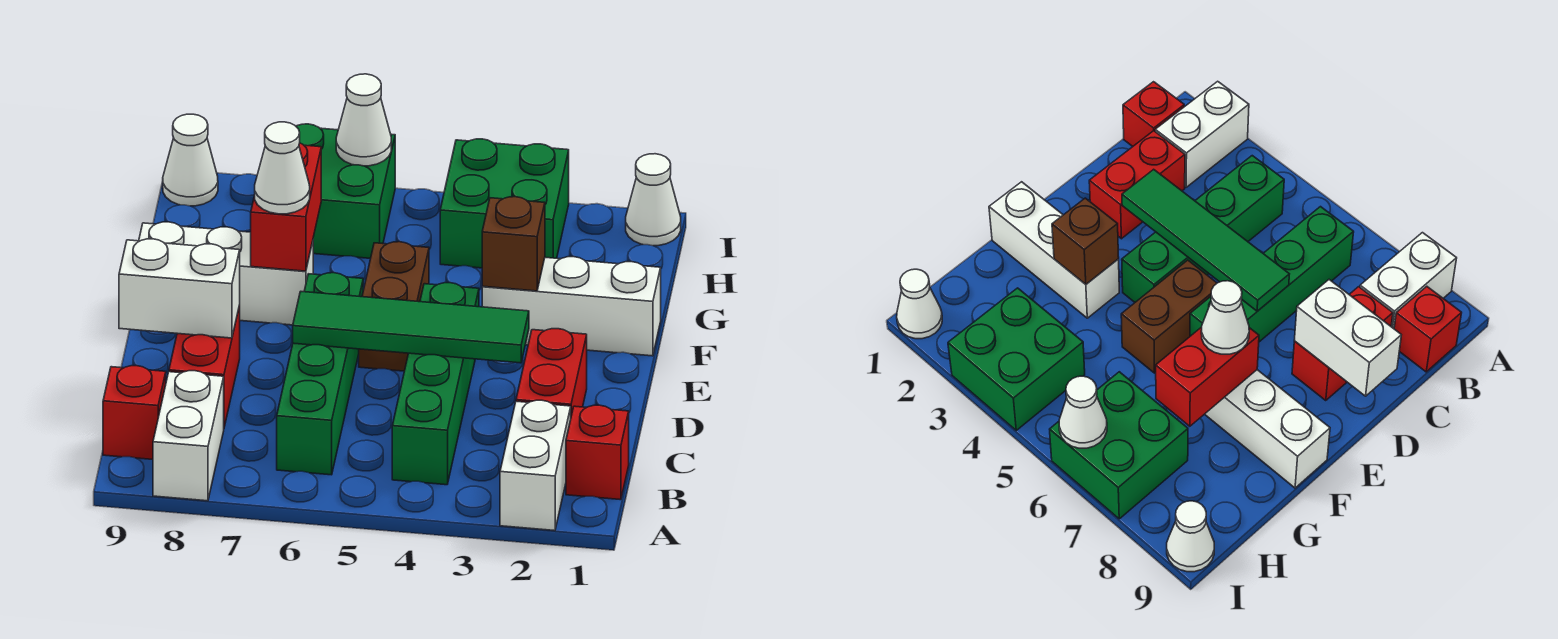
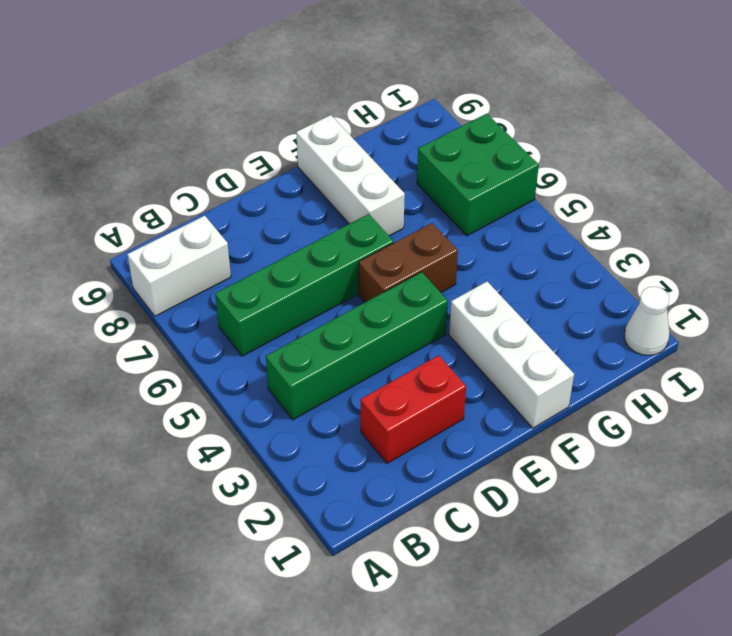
none -> white 1x2 brick [500,400,571,531]
none -> red 1x1 brick [566,405,629,500]
none -> red 1x1 brick [103,366,166,460]

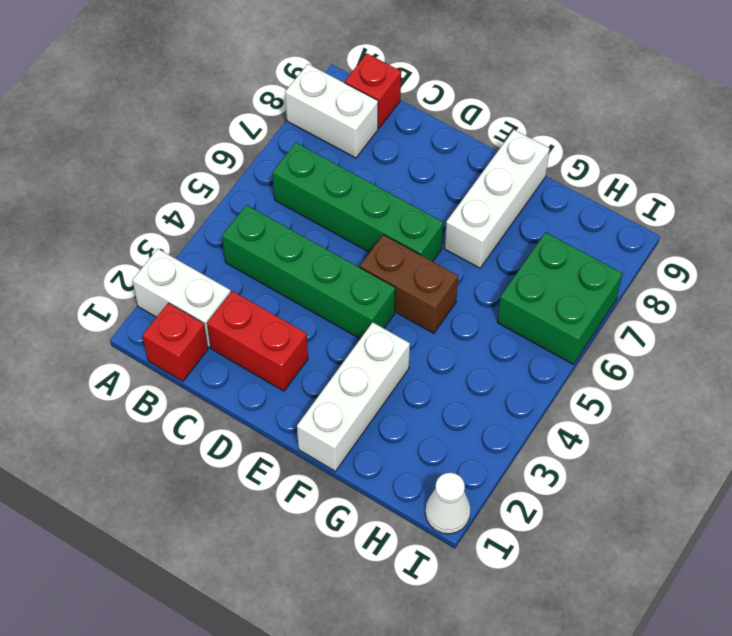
none -> red 1x2 brick [169,305,240,427]
none -> green 2x2 brick [440,139,569,268]
none -> white 1x1 cone [163,114,218,206]

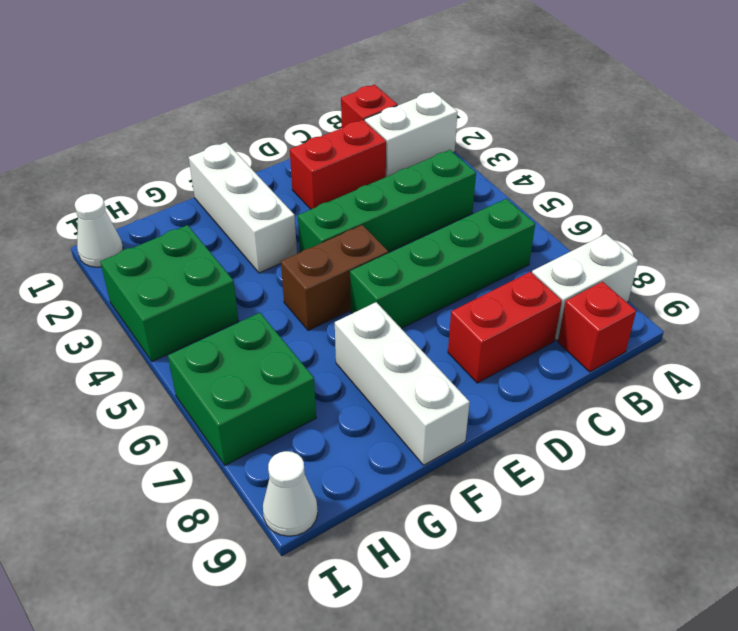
none -> green 1x4 tile [293,292,529,363]
none -> white 1x2 brick [119,239,240,338]
none -> brown 1x1 brick [482,197,545,291]

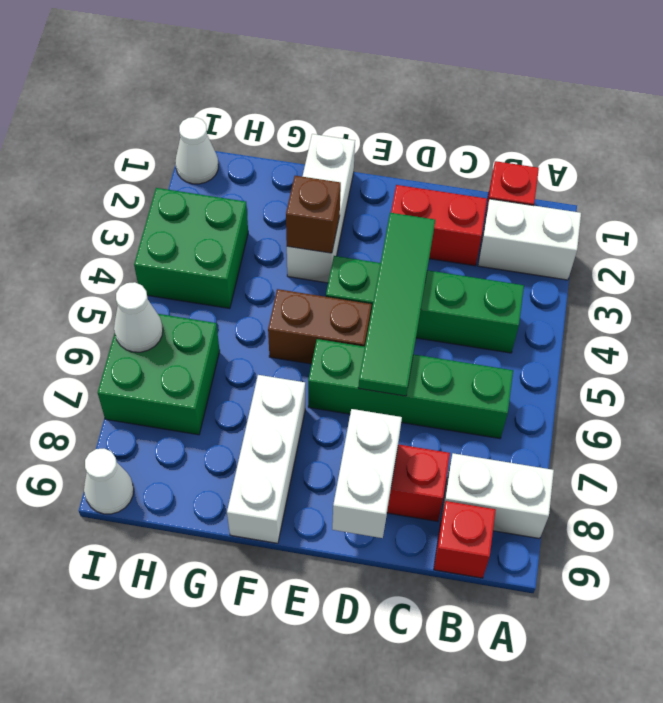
none -> red 1x2 brick [251,143,321,271]
none -> white 1x1 cone [255,122,310,214]

